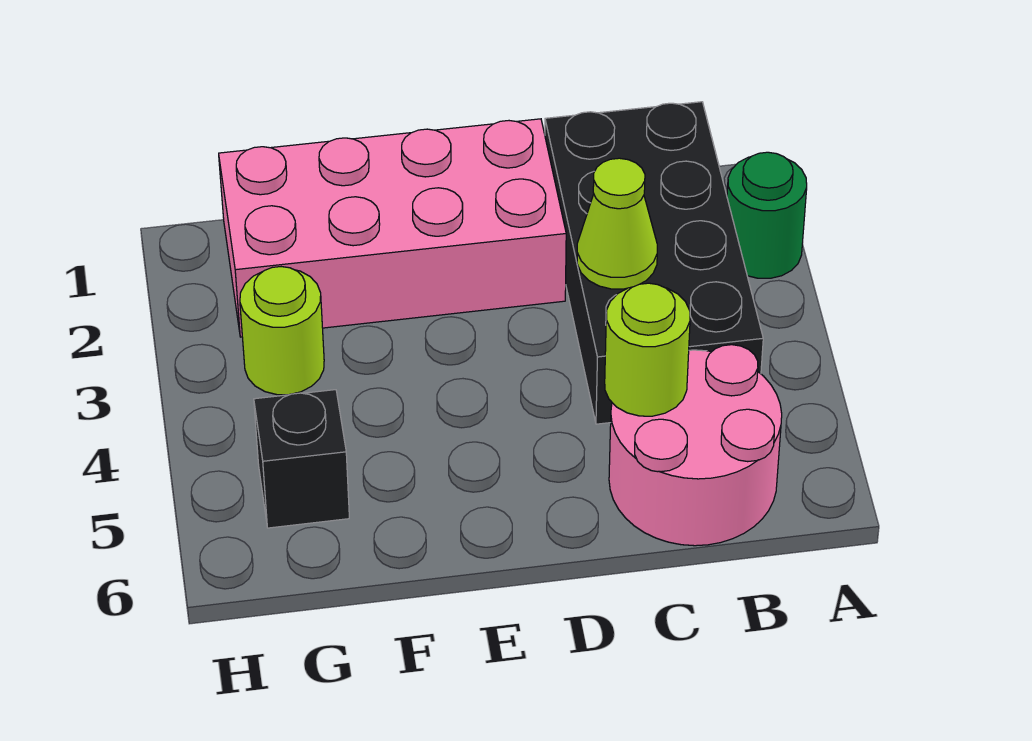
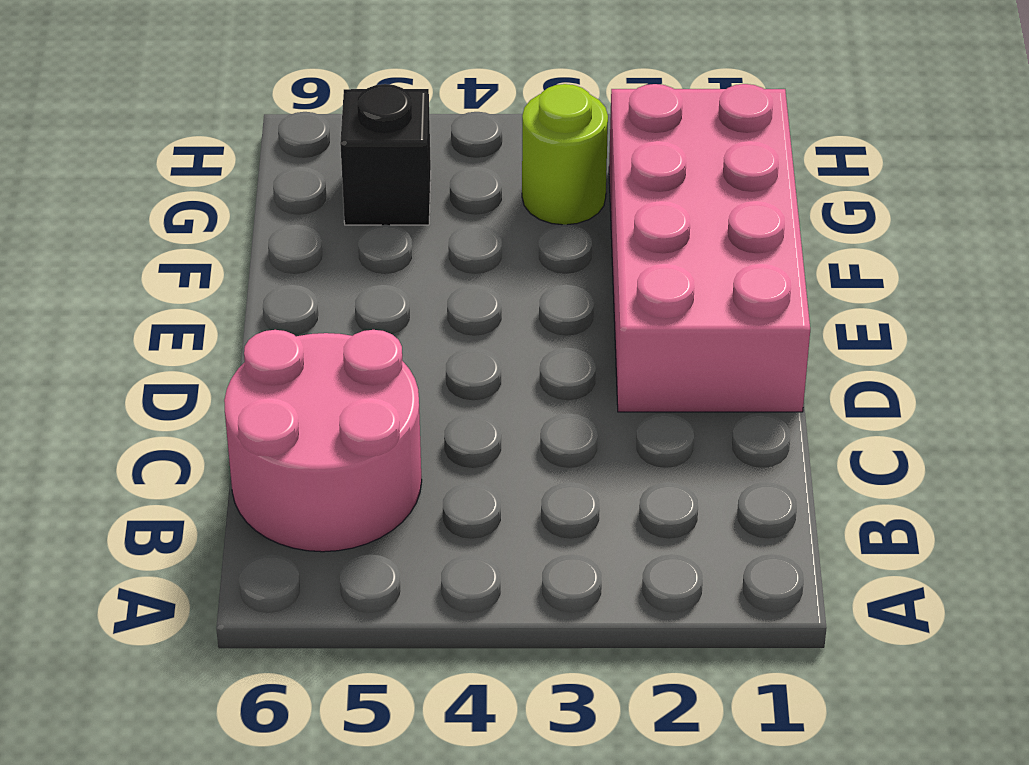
none -> green 1x1 round brick [727,152,807,278]
none -> black 2x4 brick [545,102,763,424]

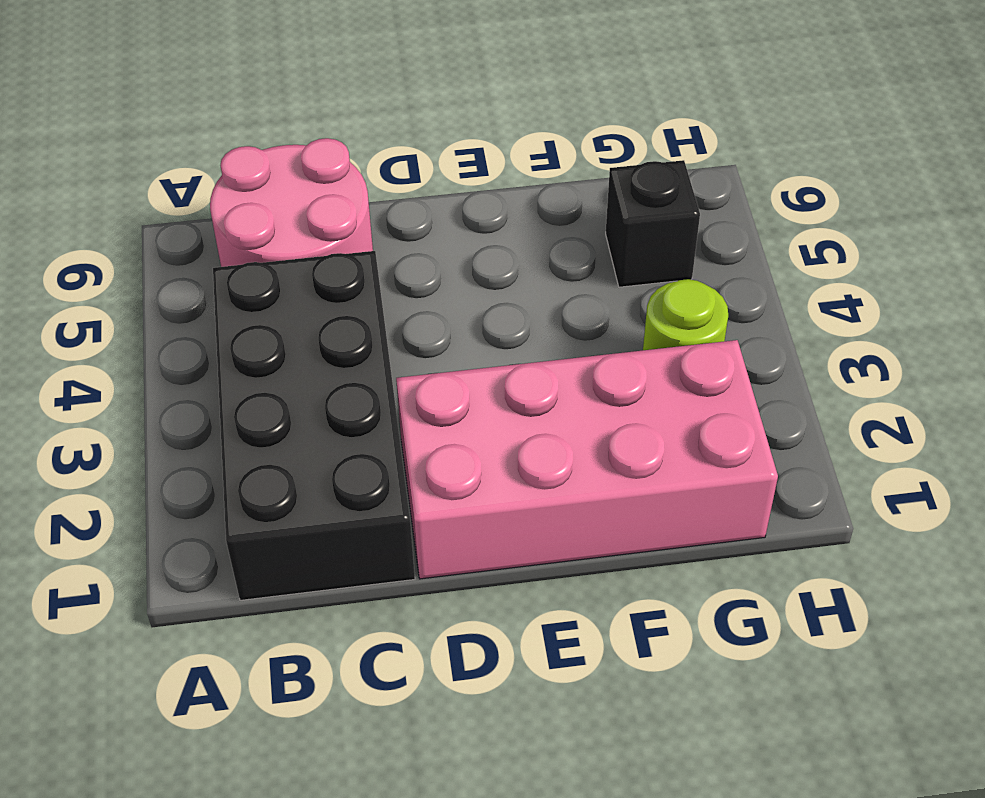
none -> green 1x1 round brick [727,152,807,278]
none -> lime 1x1 cone [577,158,657,289]

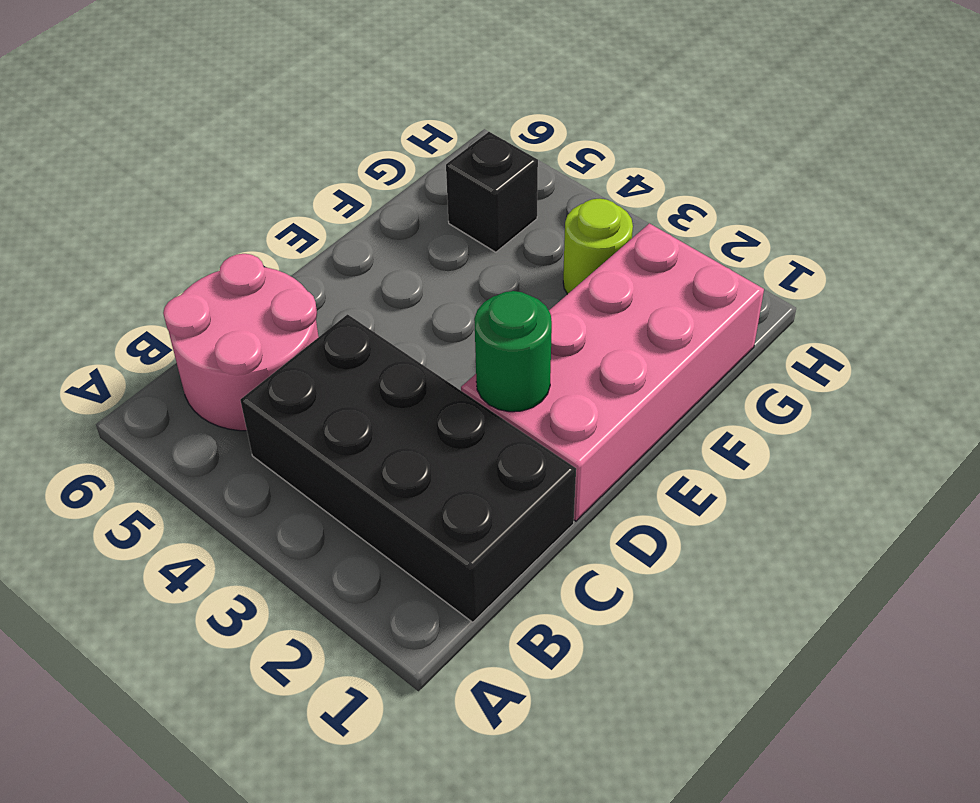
green 1x1 round brick [474,291,552,412] -> green 1x1 round brick moved to [727,152,807,278]
none -> lime 1x1 cone [577,158,657,289]
none -> lime 1x1 round brick [605,283,690,416]

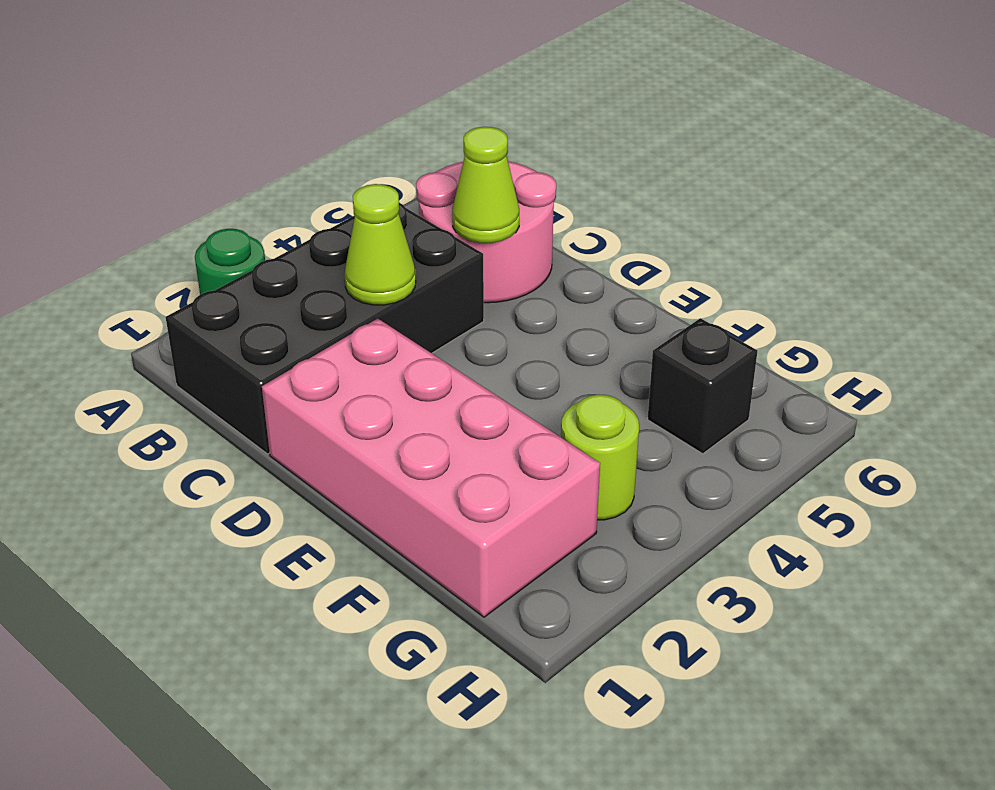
lime 1x1 cone [452,127,519,243] -> lime 1x1 round brick [605,283,690,416]

